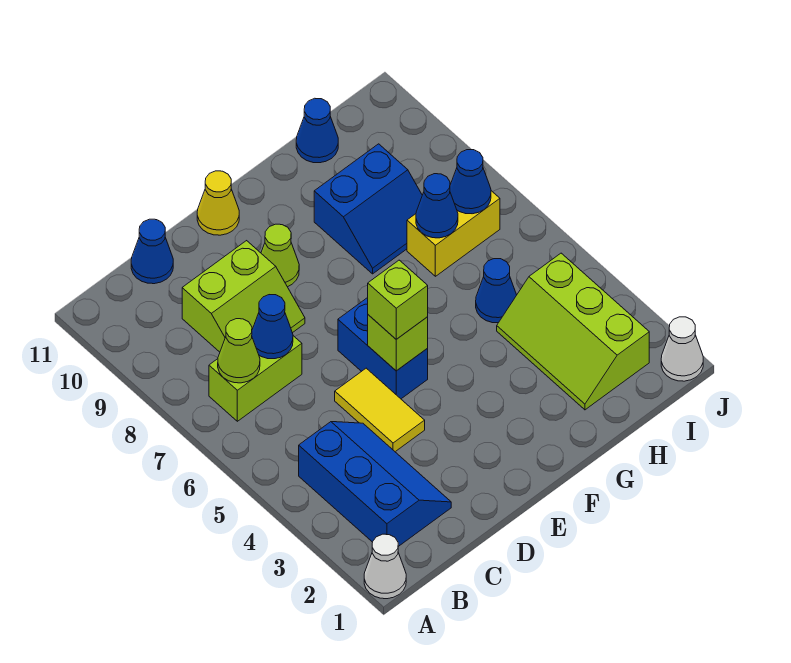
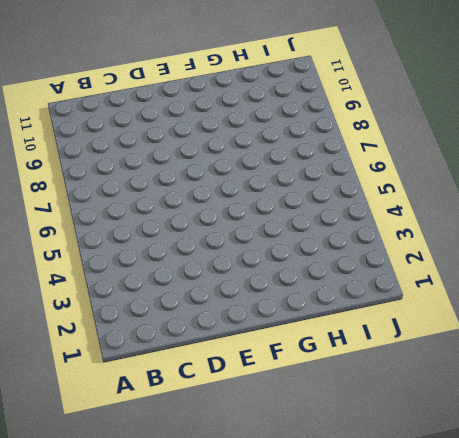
none -> white 1x1 cone [364,534,406,599]
none -> blue 2x3 slope [299,422,451,547]
none -> lime 1x2 brick [209,336,302,421]

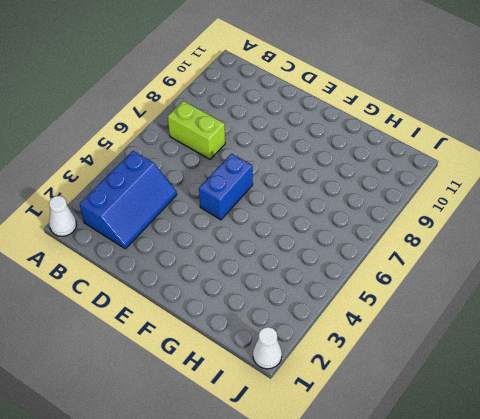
none -> lime 2x2 slope [182,241,305,352]
none -> blue 1x1 cone [131,219,173,284]
none -> yellow 1x2 tile [335,368,425,452]

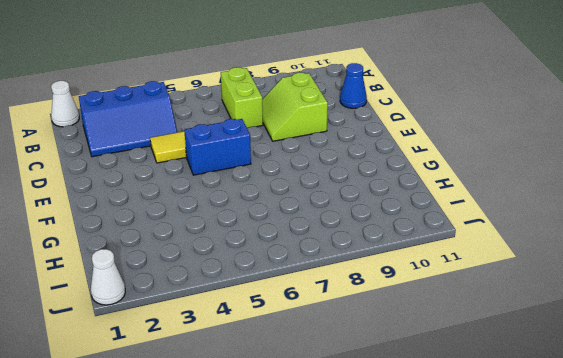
none -> lime 1x1 cone [261,224,299,287]
none -> yellow 1x1 cone [197,171,239,235]
none -> blue 2x2 slope [314,144,422,274]

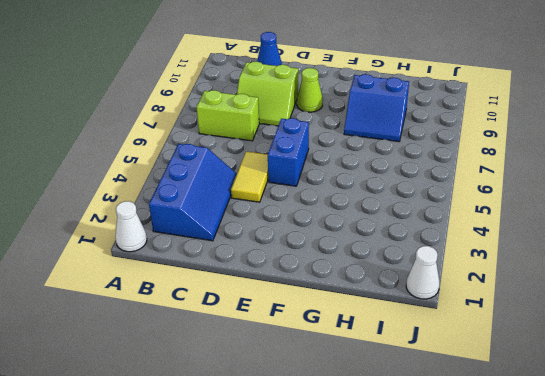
none -> yellow 1x1 cone [197,171,239,235]
none -> lime 2x3 slope [497,253,649,410]
none -> blue 1x1 cone [476,259,516,323]

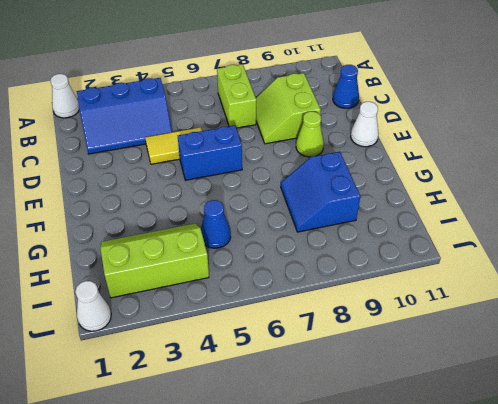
white 1x1 cone [351,102,379,147] -> yellow 1x1 cone [197,171,239,235]
none -> yellow 1x2 brick [407,191,500,276]
none -> blue 1x1 cone [296,98,338,163]
none -> lime 1x1 cone [218,319,260,383]

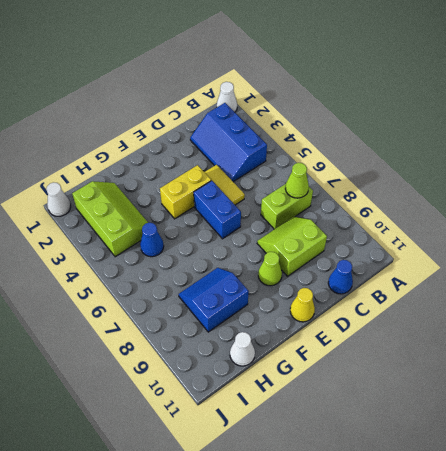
yellow 1x2 brick [160,165,211,219] -> yellow 1x2 brick moved to [407,191,500,276]
white 1x1 cone [230,332,255,366] -> blue 1x1 cone [296,98,338,163]
none -> blue 1x1 cone [252,295,293,359]
none -> lime 1x1 brick [368,315,428,371]
none -> blue 1x1 cone [416,174,458,238]

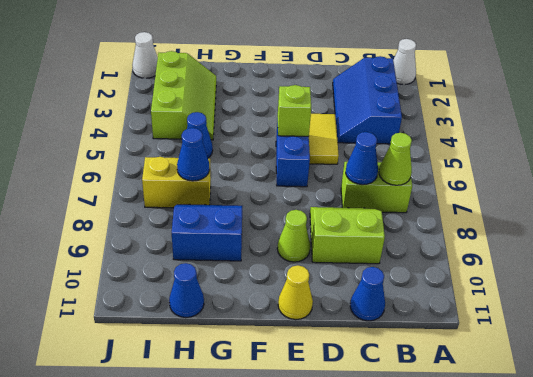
none -> blue 1x1 cone [450,150,491,214]
none -> lime 1x1 brick [368,260,428,339]

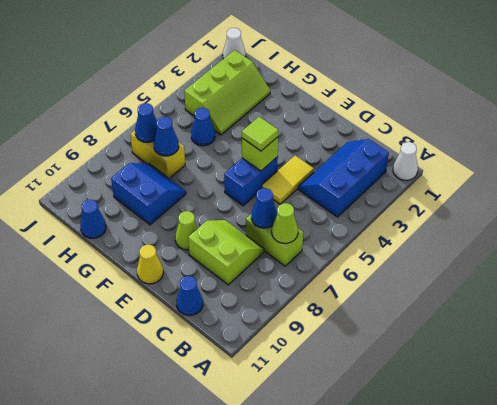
lime 1x1 tile [242,117,278,151] -> lime 1x1 brick [368,260,428,339]

